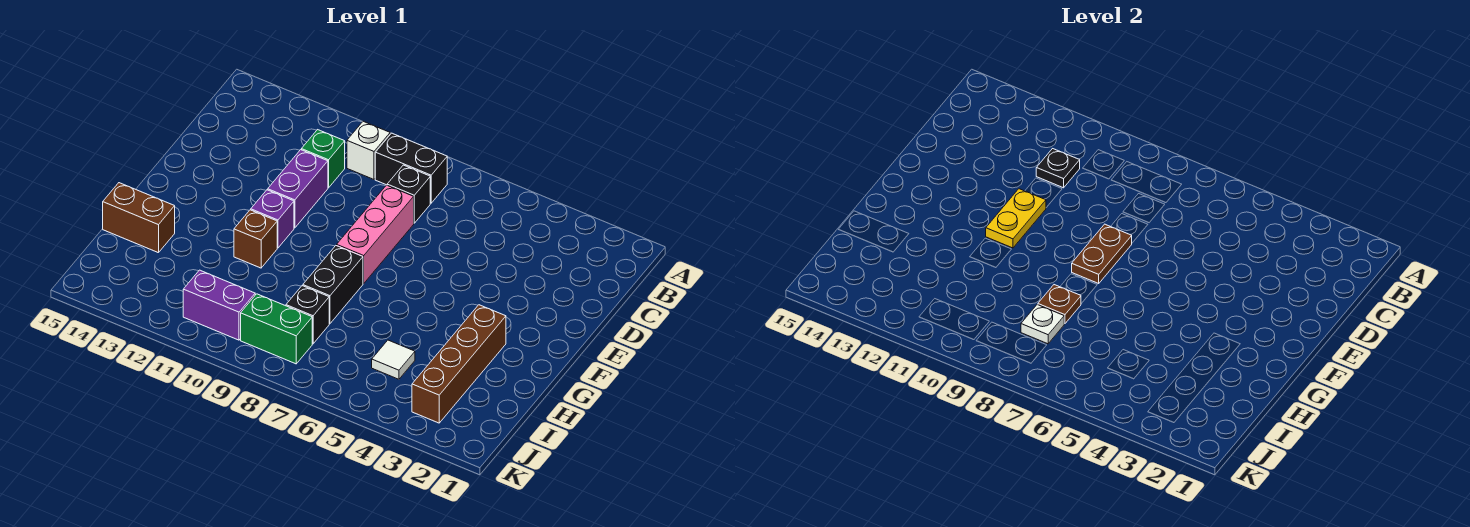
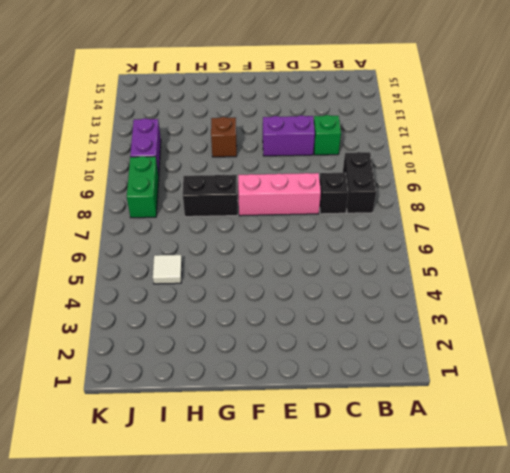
none -> white 1x1 brick [347,121,390,179]
none -> purple 1x1 brick [251,190,294,248]
none -> brown 1x4 brick [412,305,506,423]

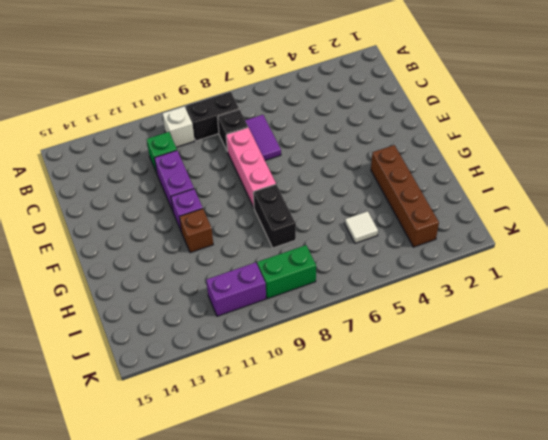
purple 1x2 tile [245,115,281,160] -> none
none -> brown 1x2 brick [103,183,175,253]
none -> black 1x1 brick [286,286,329,344]
none -> black 1x1 plate [1036,149,1080,188]

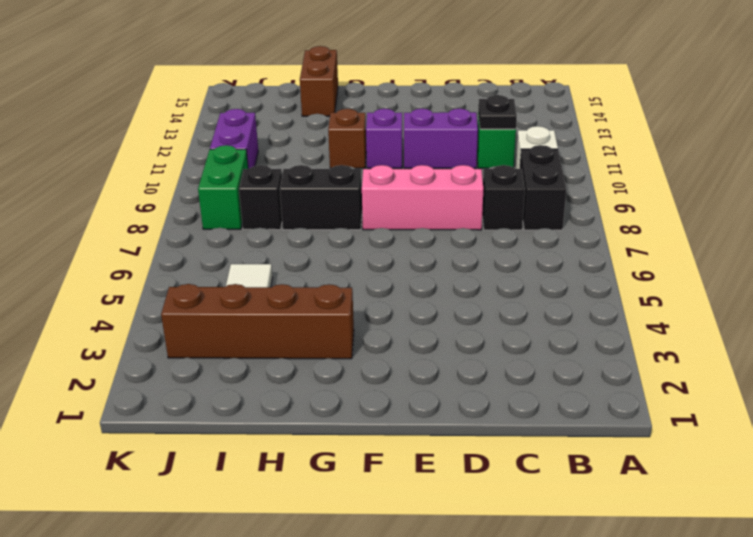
none -> brown 1x2 plate [1072,224,1132,283]
none -> yellow 1x2 plate [986,189,1046,248]
none -> brown 1x1 plate [1038,285,1081,324]

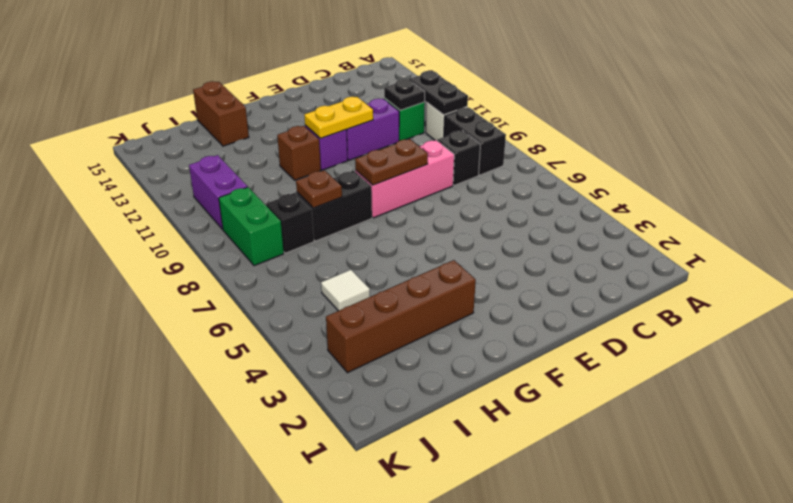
black 1x2 plate [409,71,468,115] -> none
none -> white 1x1 plate [1021,305,1064,344]

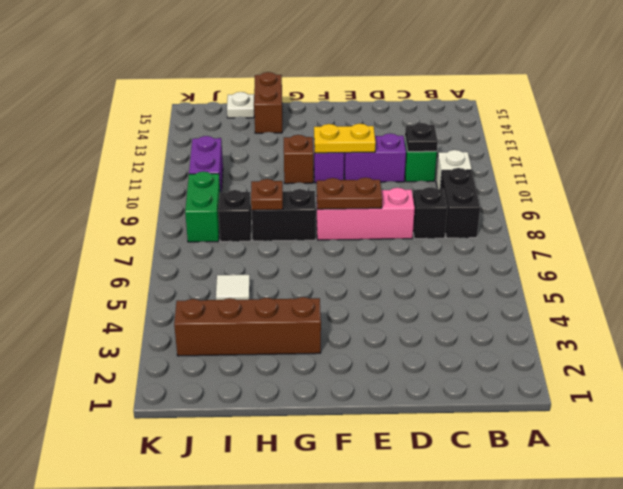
white 1x1 plate [227,92,254,118] -> white 1x1 plate moved to [1021,305,1064,344]

